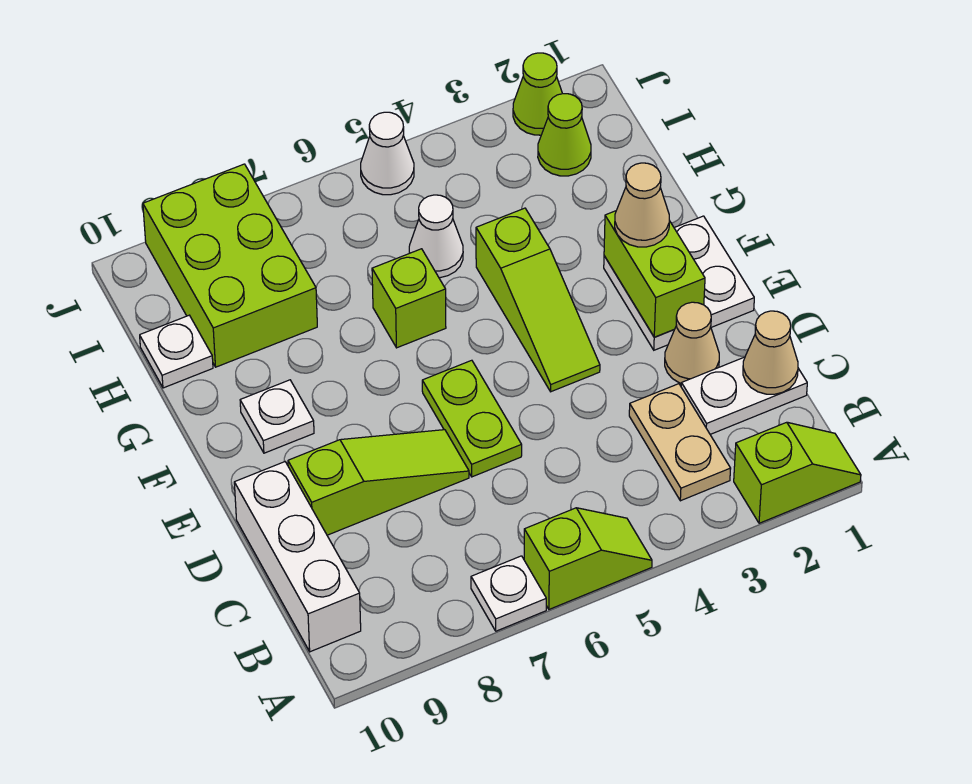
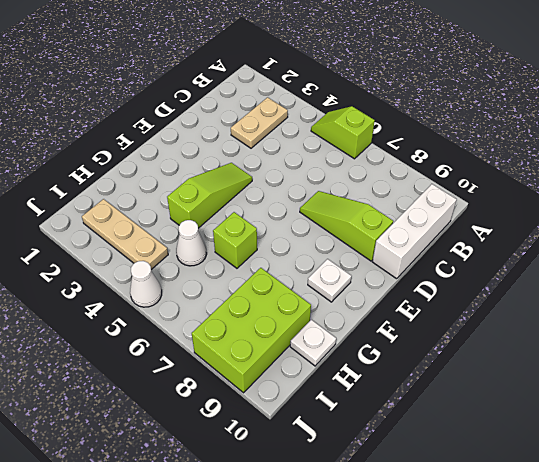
tan 1x3 plate [82,199,168,270] -> lime 1x1 cone [538,94,591,176]
none -> lime 1x2 slope [734,422,861,523]
none -> white 1x1 plate [471,556,546,631]
none -> white 1x2 plate [681,357,807,434]

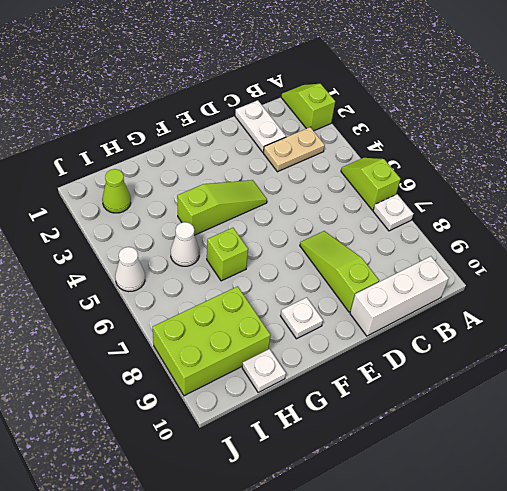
none -> tan 1x1 cone [665,302,719,383]
none -> lime 1x2 plate [422,360,522,477]
none -> white 2x2 plate [604,216,754,350]

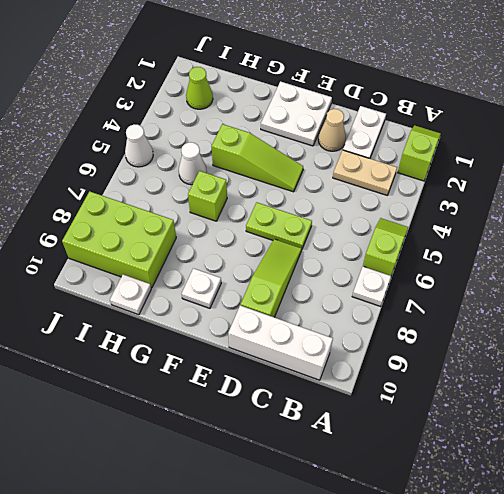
none -> lime 1x1 cone [513,53,562,135]
none -> tan 1x1 cone [743,311,798,394]
none -> lime 1x2 brick [604,211,705,337]

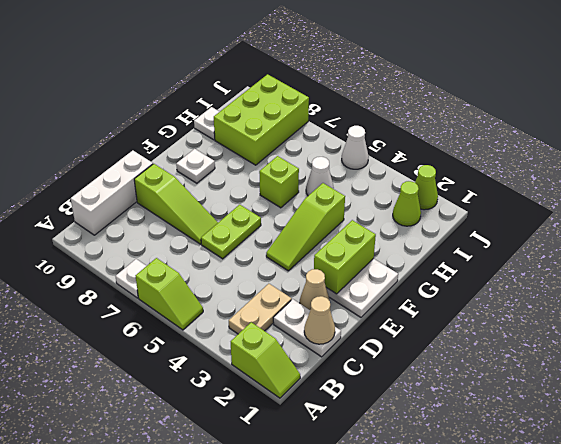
none -> tan 1x1 cone [615,163,669,247]

